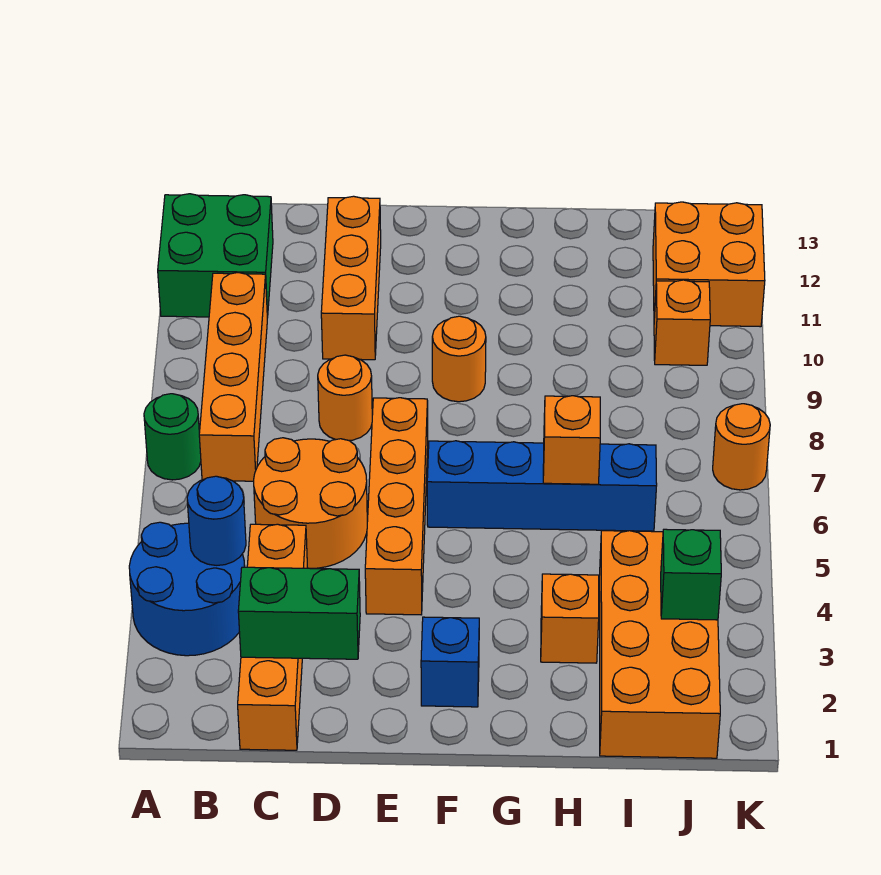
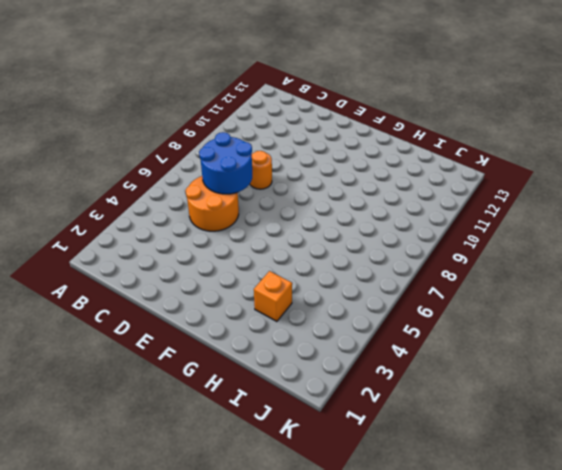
blue 2x2 round brick [199,132,252,194] -> blue 2x2 round brick moved to [129,522,245,656]
none -> green 1x1 round brick [144,394,201,480]
none -> green 2x2 brick [158,194,273,318]
none -> orange 1x4 brick [199,273,267,481]

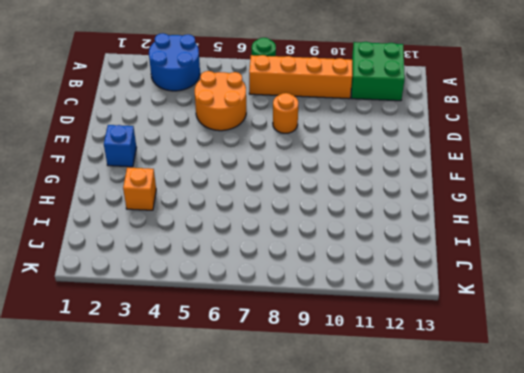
none -> orange 1x4 brick [238,524,307,750]
none -> orange 1x3 brick [321,196,381,360]
none -> orange 1x4 brick [365,398,428,615]

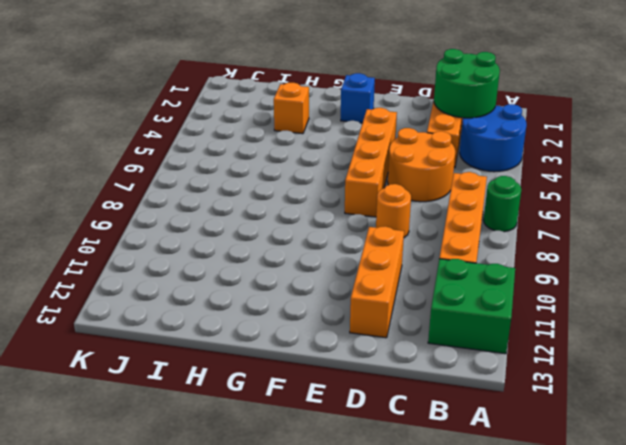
green 2x2 round brick [434,49,500,118] -> green 1x2 brick [238,567,360,659]
none -> blue 1x4 brick [427,441,657,531]
none -> orange 1x1 round brick [432,316,486,402]
none -> orange 2x4 brick [599,531,720,758]

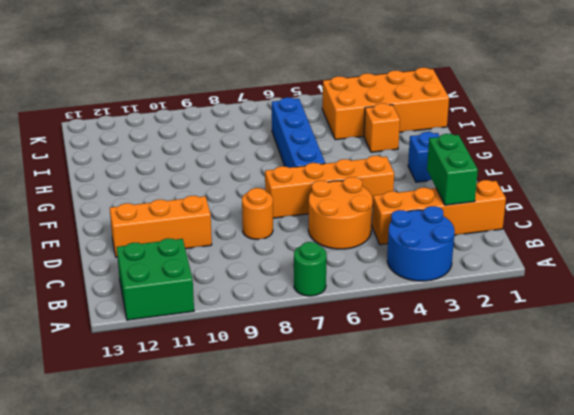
none -> orange 1x4 brick [199,273,267,481]
none -> orange 1x1 round brick [432,316,486,402]
none -> orange 1x1 brick [654,280,710,365]

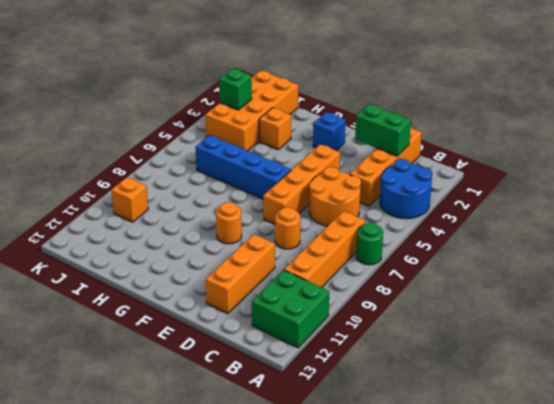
none -> orange 2x2 brick [653,202,765,327]
none -> orange 1x1 round brick [713,404,770,490]
none -> blue 1x1 round brick [187,476,246,565]

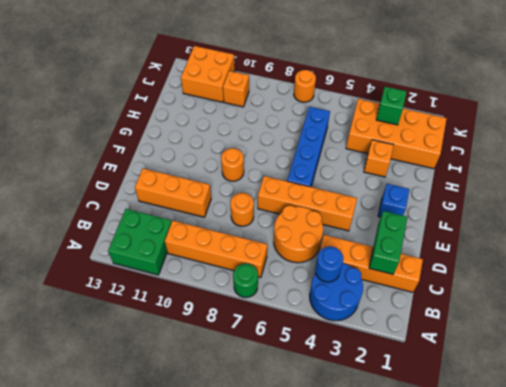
none -> orange 1x1 brick [543,396,600,484]

